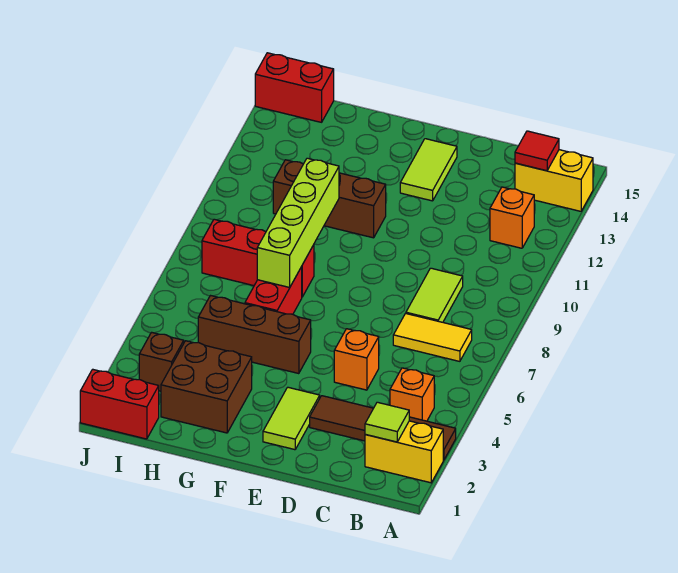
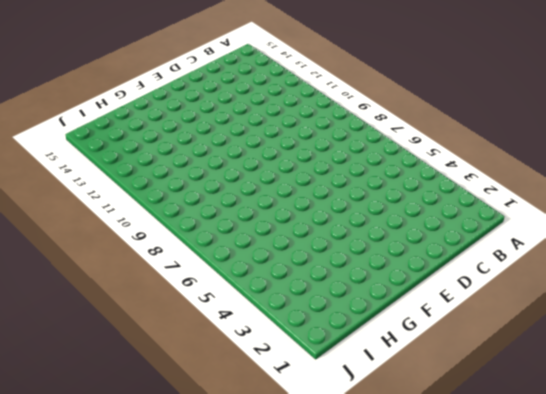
none -> yellow 1x2 brick [365,421,443,483]
none -> brown 1x4 tile [310,396,456,460]
none -> yellow 1x2 brick [515,150,593,211]

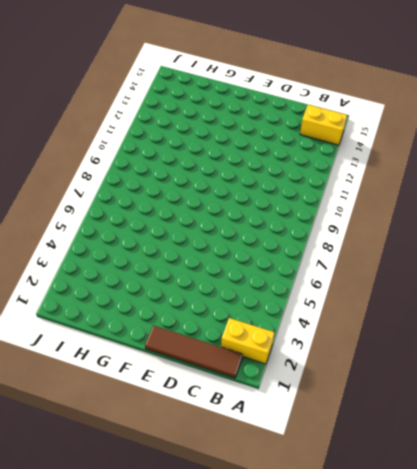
brown 1x4 tile [145,325,243,378] -> brown 1x4 tile moved to [310,396,456,460]
none -> orange 1x1 brick [390,368,434,421]
none -> yellow 1x2 tile [393,313,472,361]
none -> orange 1x1 brick [490,187,534,248]

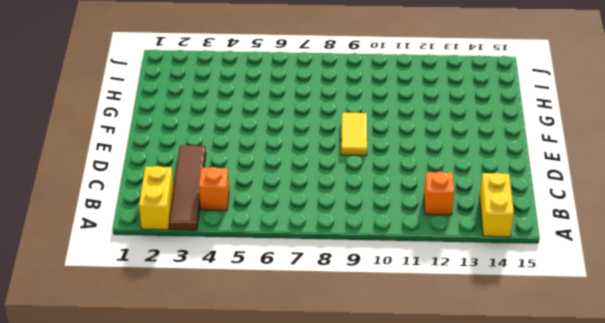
yellow 1x2 tile [341,113,367,156] -> yellow 1x2 tile moved to [393,313,472,361]
none -> lime 1x2 tile [406,268,463,322]
none -> orange 1x1 brick [334,329,379,390]
none -> lime 1x2 tile [263,387,320,450]

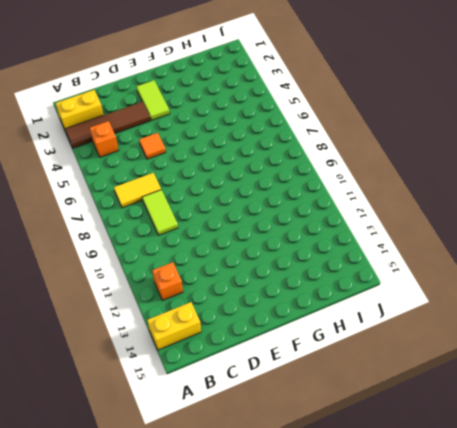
orange 1x1 tile [139,133,166,159] -> orange 1x1 brick [334,329,379,390]
none -> lime 1x2 tile [400,139,457,201]
none -> brown 1x3 brick [198,296,311,374]
none -> brown 1x3 brick [273,160,386,238]

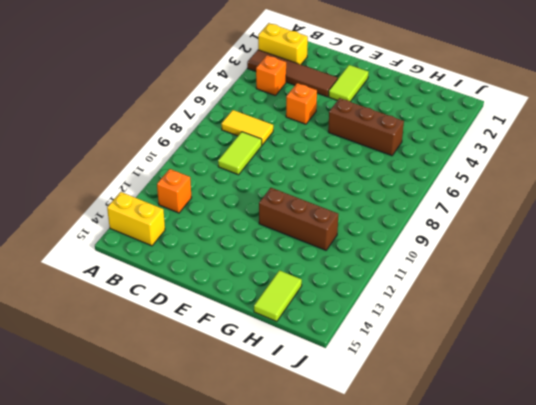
lime 1x2 tile [254,270,302,321] -> lime 1x2 tile moved to [400,139,457,201]
none -> brown 2x2 brick [161,341,252,433]
none -> red 1x2 brick [245,267,302,314]
none -> red 1x3 brick [202,219,314,297]

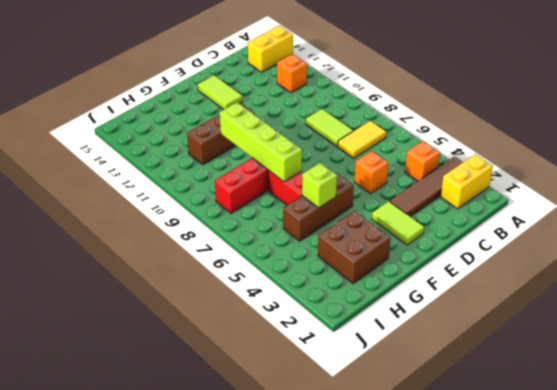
lime 1x1 brick [302,163,337,208] -> none
none -> red 1x2 brick [80,369,159,439]
none -> brown 1x1 brick [139,332,184,391]
none -> red 1x2 brick [255,53,334,122]

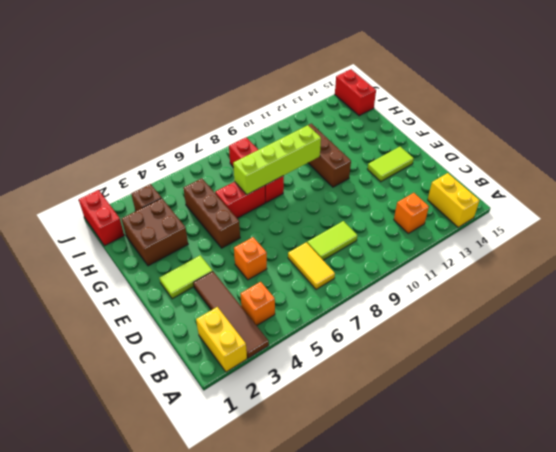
none -> lime 1x1 tile [365,402,409,442]
none -> red 1x1 tile [515,131,559,171]

